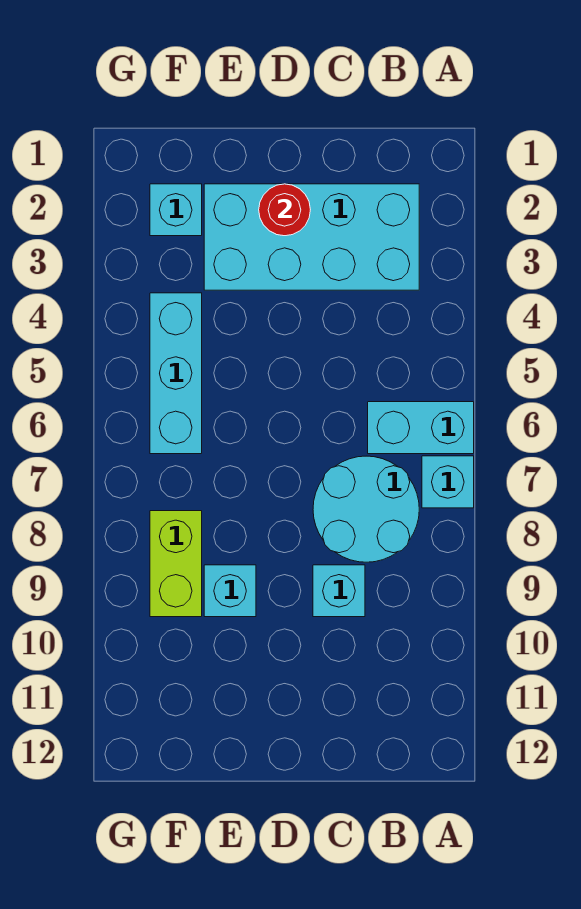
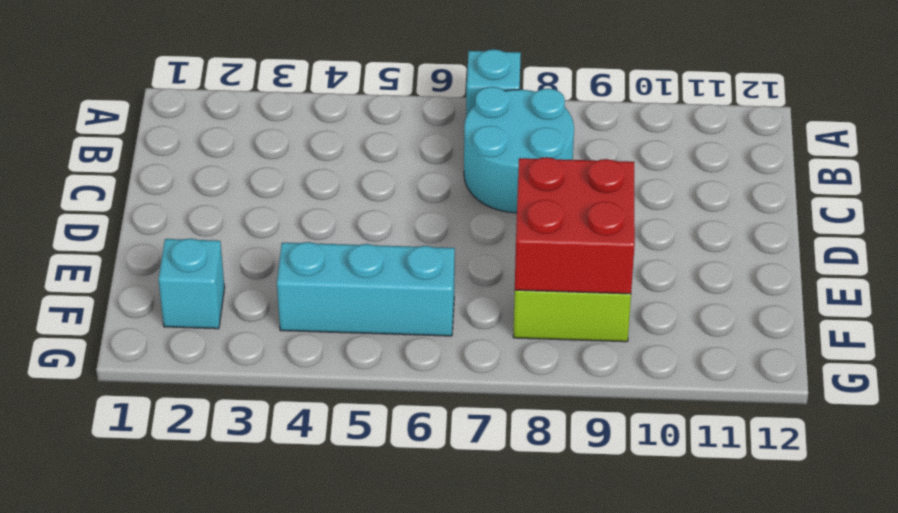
red 2x2 brick [515,157,635,294] -> none
none -> cyan 1x2 brick [368,402,474,454]
none -> cyan 2x4 brick [204,184,419,290]

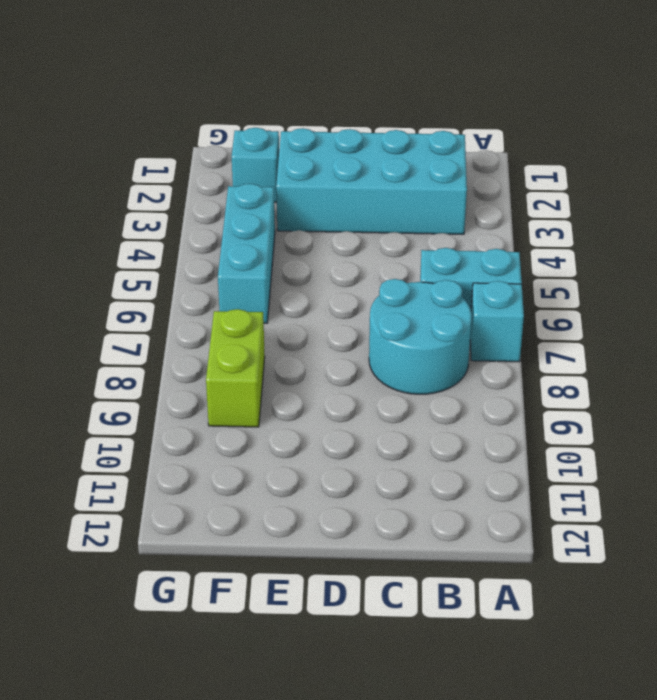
none -> cyan 1x1 brick [313,565,365,617]
none -> cyan 1x1 brick [204,565,256,617]

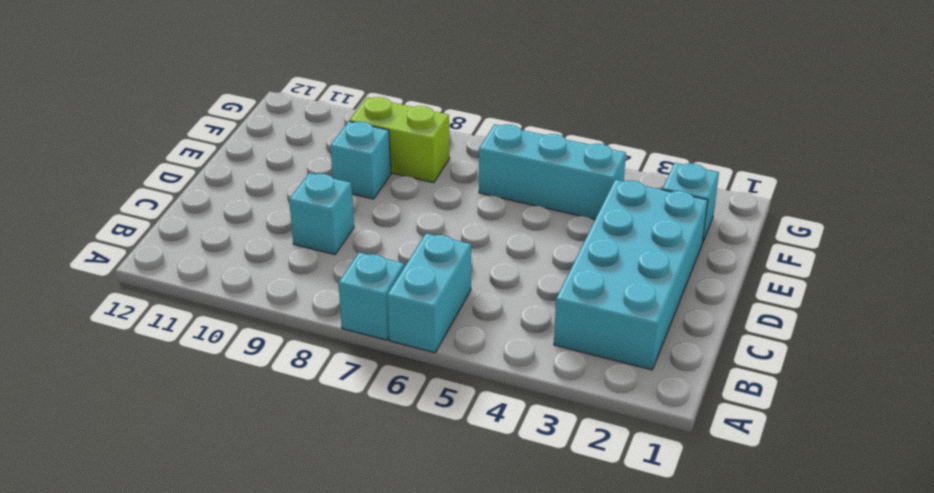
none -> cyan 2x2 round brick [313,456,419,562]
none -> red 1x1 round brick [259,184,310,236]

